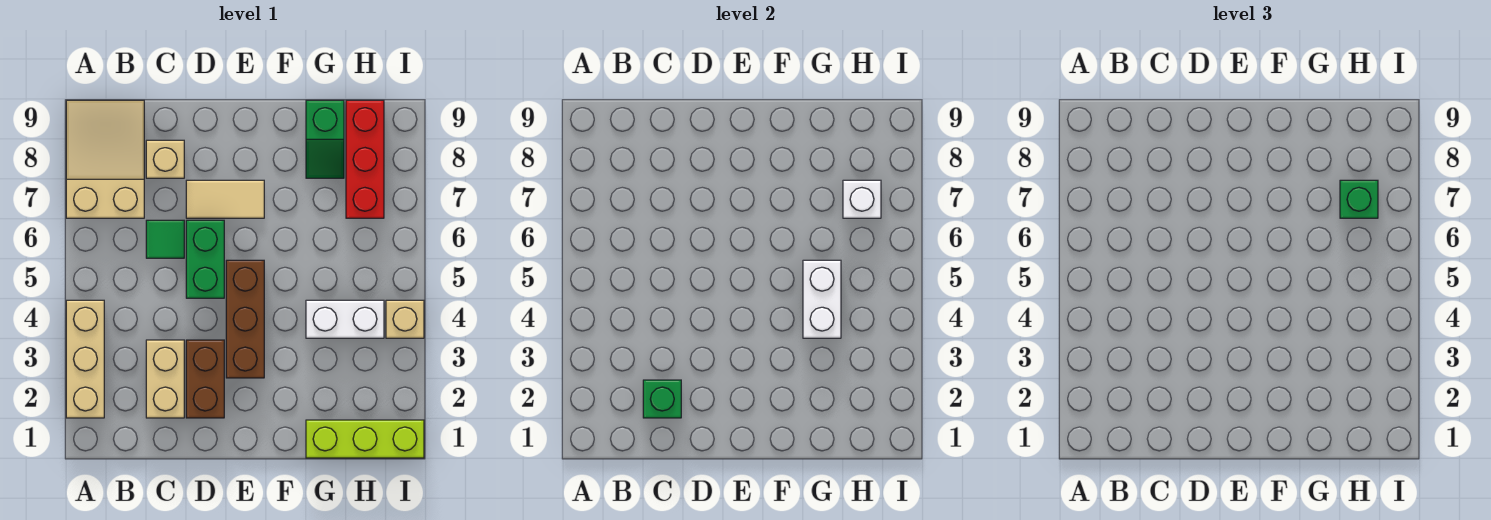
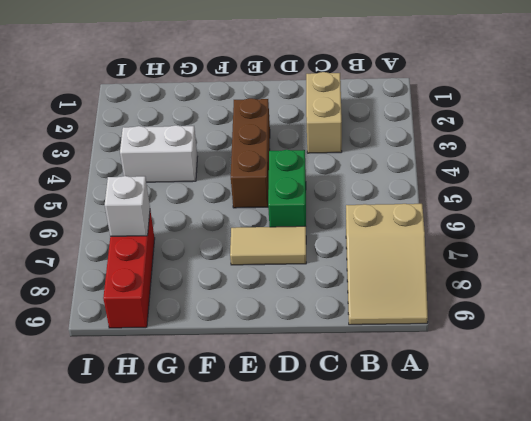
none -> tan 1x3 brick [66,300,104,418]
none -> green 1x1 tile [146,220,184,258]
none -> tan 1x1 brick [146,140,184,178]

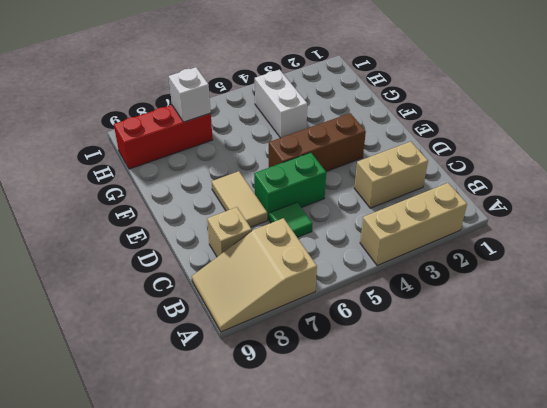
none -> brown 1x2 brick [186,340,224,418]
none -> lime 1x3 brick [306,420,424,458]
none -> green 1x2 slope [306,100,344,178]

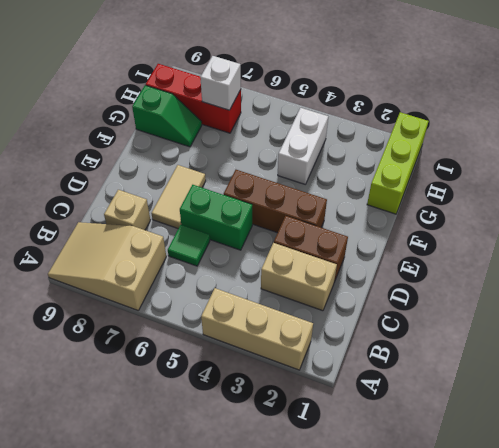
none -> tan 1x1 brick [386,300,424,338]
none -> green 1x1 brick [643,380,681,418]
none -> white 1x2 brick [803,260,841,338]

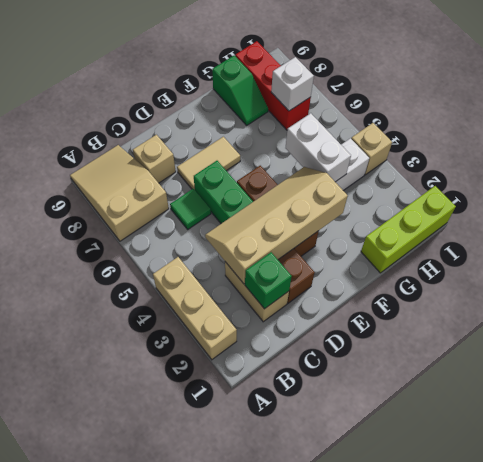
tan 2x4 slope [205,167,348,284] -> none
none -> green 1x1 brick [1340,180,1378,218]

